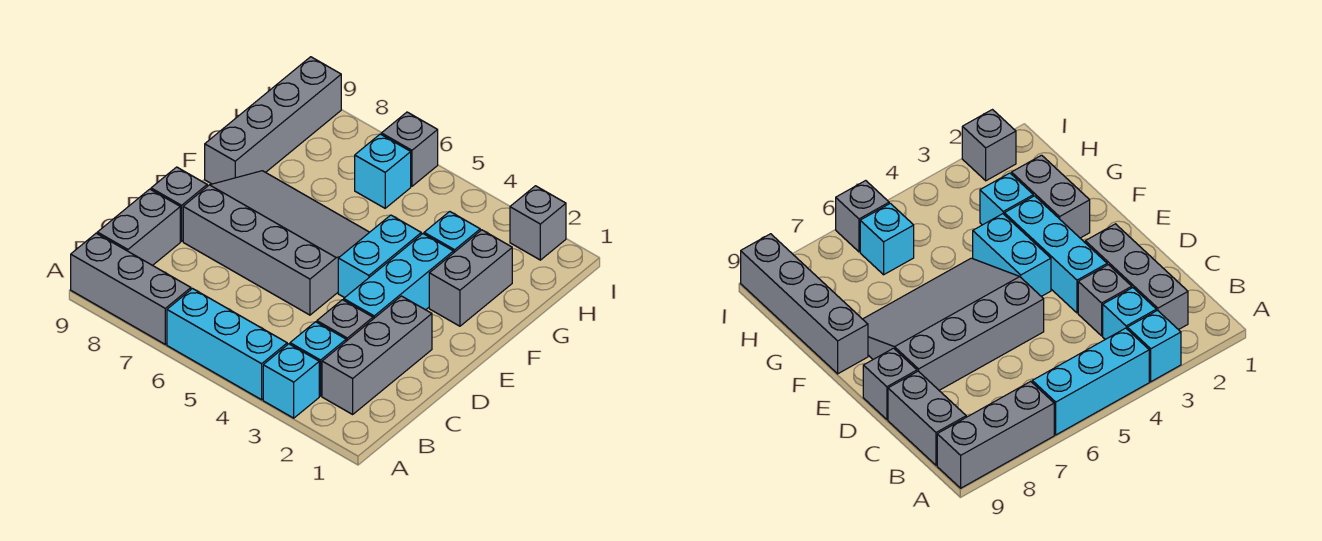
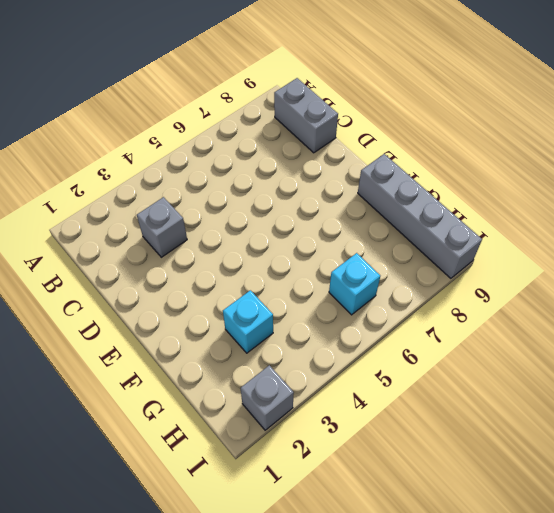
none -> cyan 1x1 brick [263,344,319,418]
none -> cyan 1x3 brick [167,289,287,400]
none -> grey 1x3 brick [71,233,191,344]

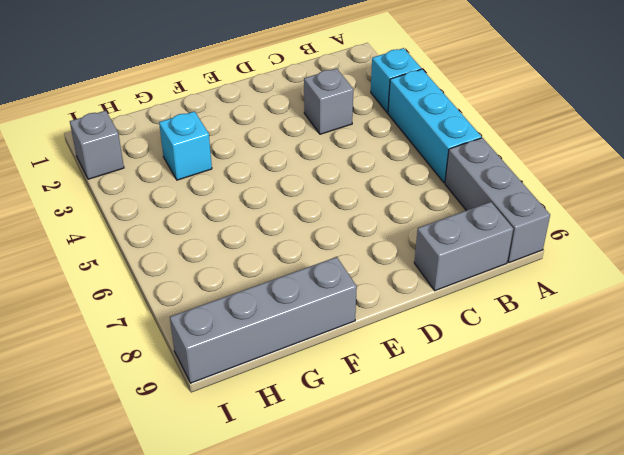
none -> grey 1x3 brick [322,296,432,414]
none -> cyan 1x1 brick [290,322,346,396]
none -> cyan 1x3 brick [344,234,453,319]

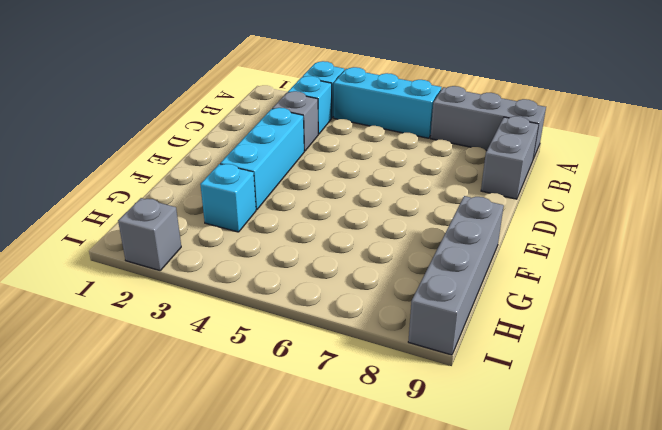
none -> grey 1x3 brick [322,296,432,414]
none -> grey 3x4 slope [183,171,369,315]
none -> grey 1x1 brick [151,167,207,241]

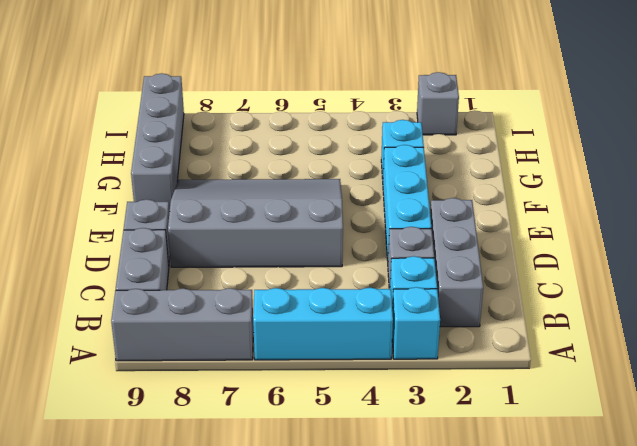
none -> cyan 1x2 brick [338,215,421,298]
none -> grey 1x2 brick [429,230,512,326]
none -> cyan 1x1 brick [355,134,411,208]

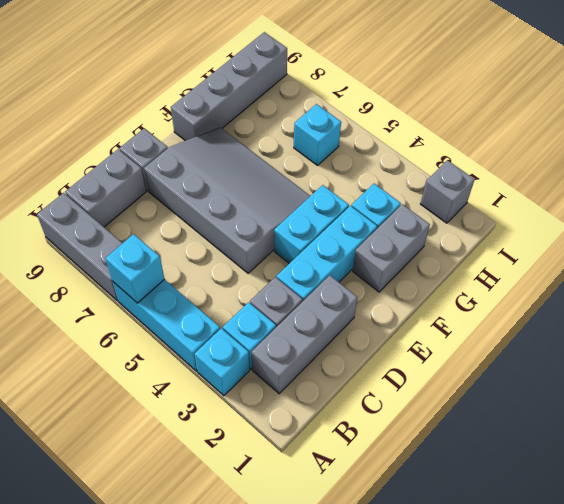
cyan 1x1 brick [106,234,164,303] -> none
none -> grey 1x1 brick [381,112,438,186]

